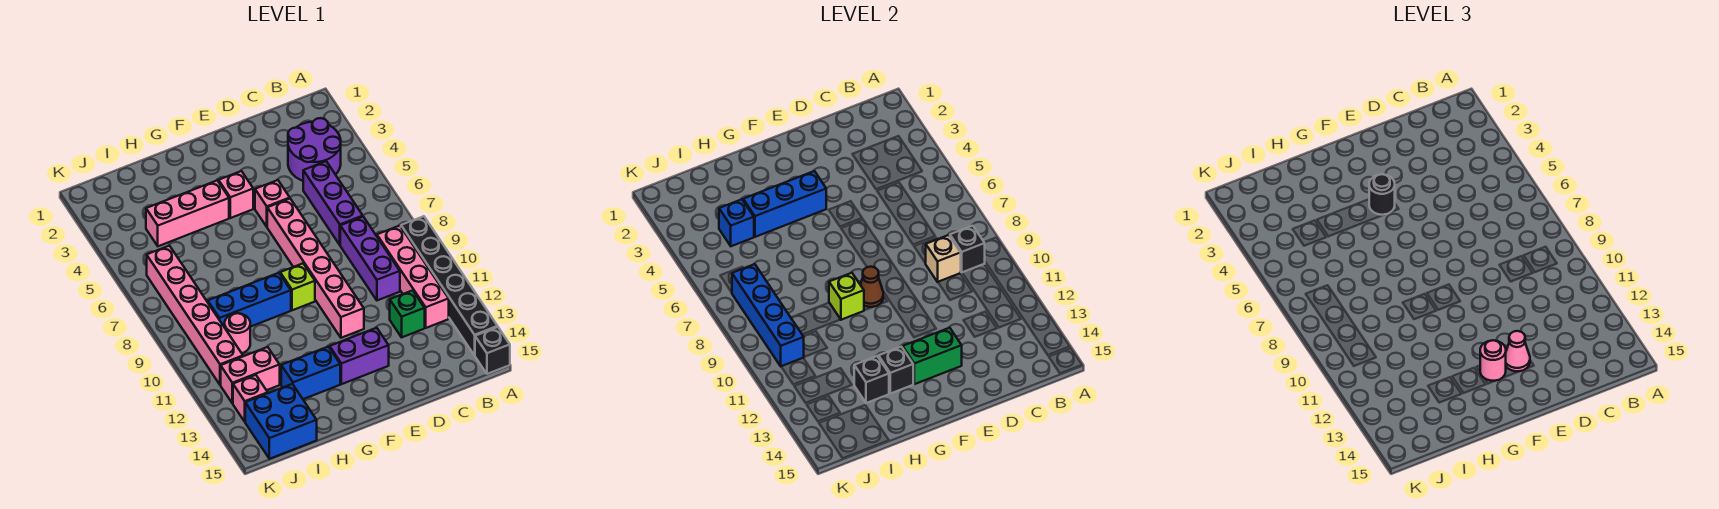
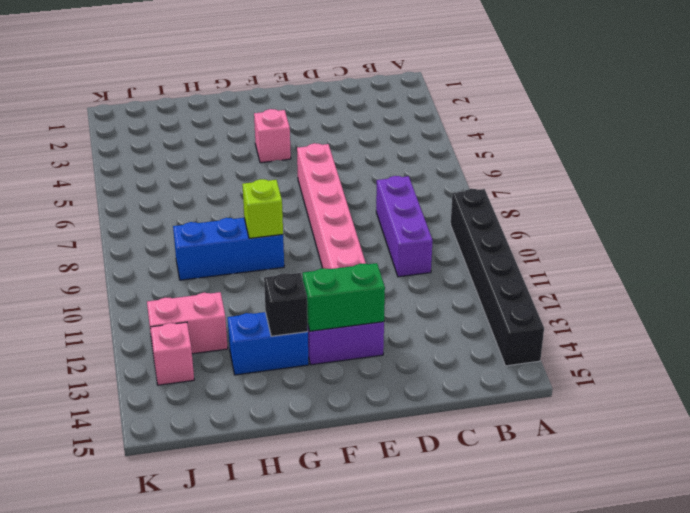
none -> black 1x1 brick [475,327,510,374]
none -> purple 2x2 round brick [288,118,341,181]
none -> pink 1x4 brick [377,226,449,328]
none -> purple 1x3 brick [303,161,363,245]

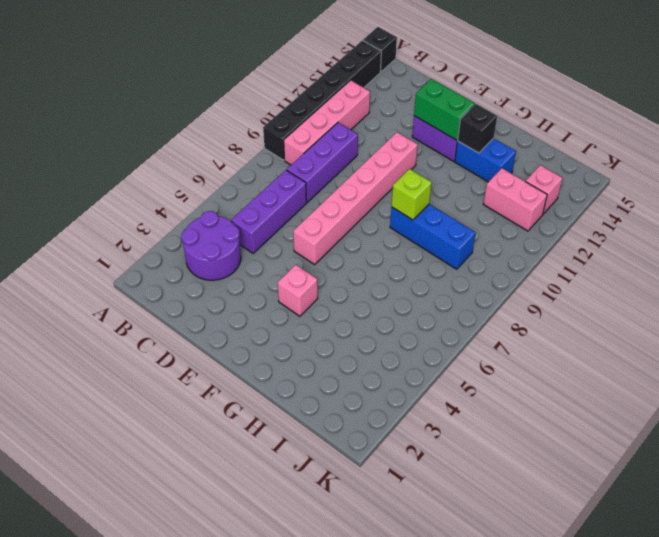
none -> green 1x1 brick [390,290,425,337]
none -> pink 1x1 brick [255,180,290,227]
none -> lime 1x1 brick [280,264,315,310]
none -> pink 1x3 brick [146,181,229,246]

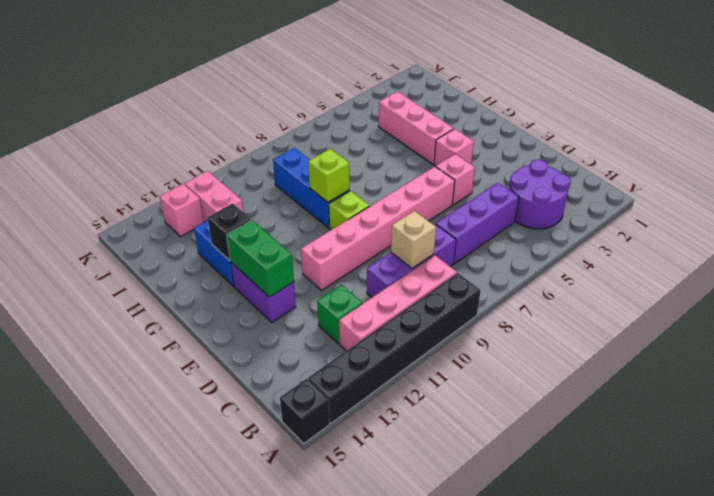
none -> pink 1x1 round brick [225,313,250,353]
none -> blue 2x2 brick [245,384,317,459]
none -> pink 1x6 brick [147,246,243,385]
none -> black 1x1 brick [950,226,985,272]

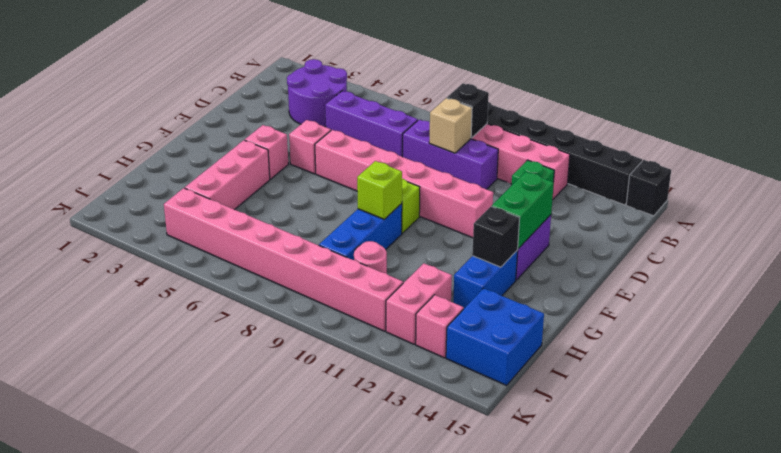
pink 1x8 brick [164,188,403,331] -> pink 1x6 brick [147,246,243,385]
none -> blue 1x3 brick [743,171,826,237]
none -> brown 1x1 cone [860,267,883,307]
none -> black 1x1 brick [854,356,889,403]
none -> blue 1x1 brick [719,199,754,246]

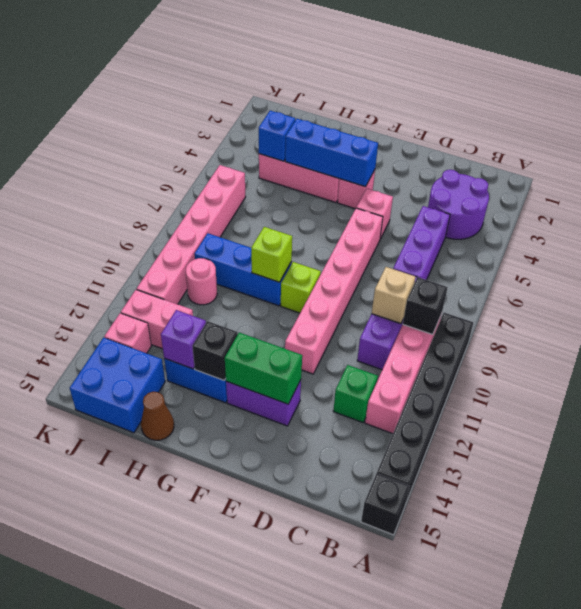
purple 1x1 brick [161,310,206,369] -> black 1x1 brick [854,356,889,403]
brown 1x1 cone [141,392,174,440] -> brown 1x1 cone moved to [860,267,883,307]
none -> blue 1x4 brick [732,264,804,366]
none -> pink 1x1 cone [1506,331,1530,371]
none -> black 1x1 round brick [1369,174,1395,215]
none -> pink 1x1 round brick [1480,340,1506,381]

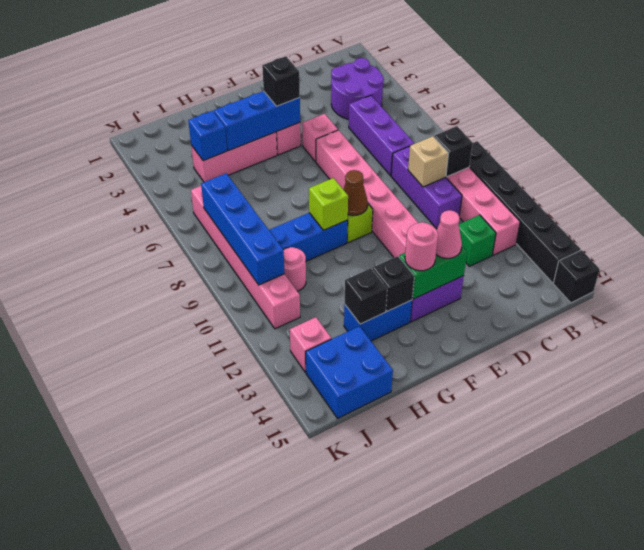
black 1x1 brick [262,56,300,106] -> black 1x1 round brick [1369,174,1395,215]
none -> pink 1x2 brick [221,347,280,403]

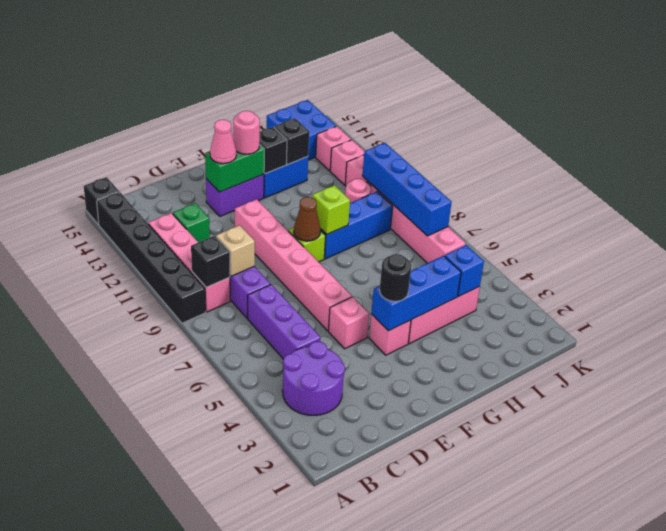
pink 1x1 brick [330,140,364,185] -> pink 1x2 brick [221,347,280,403]

